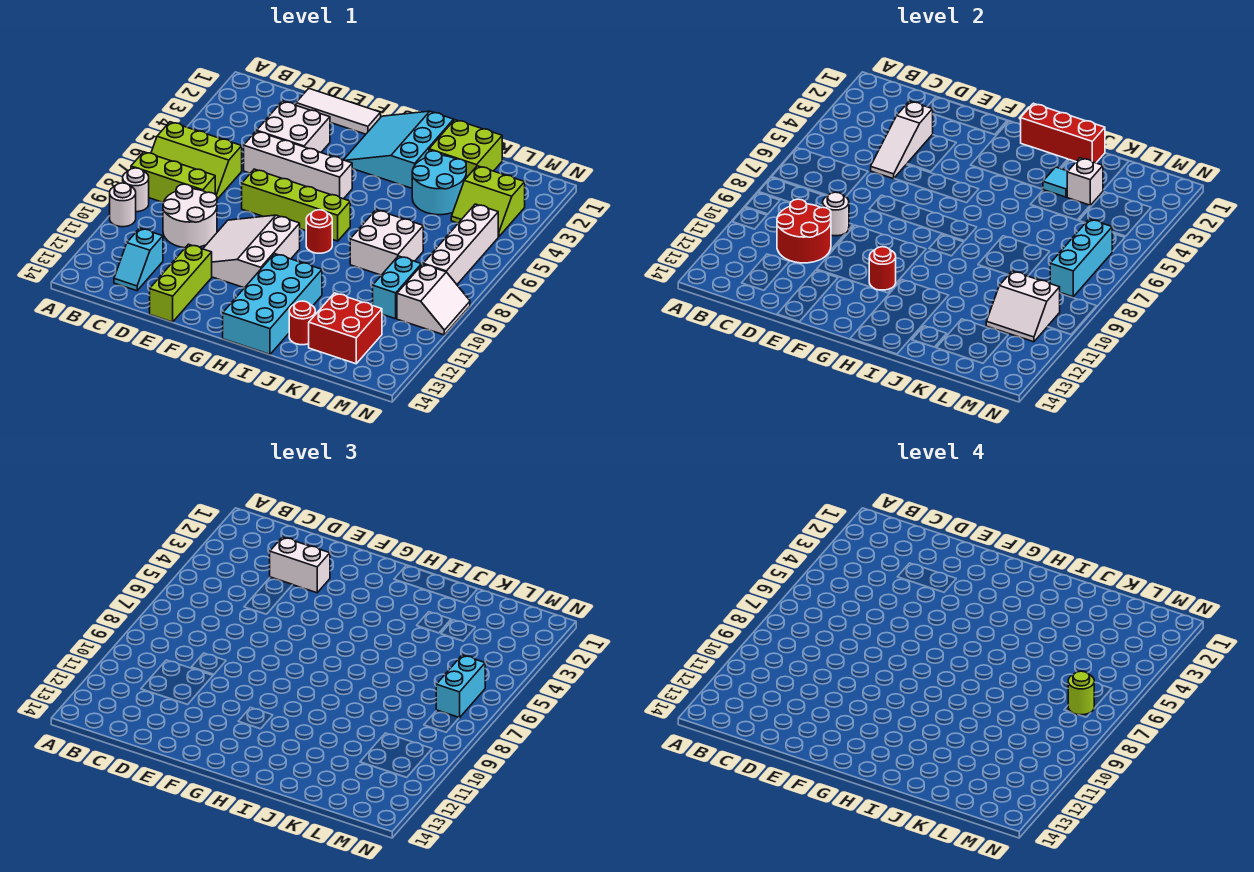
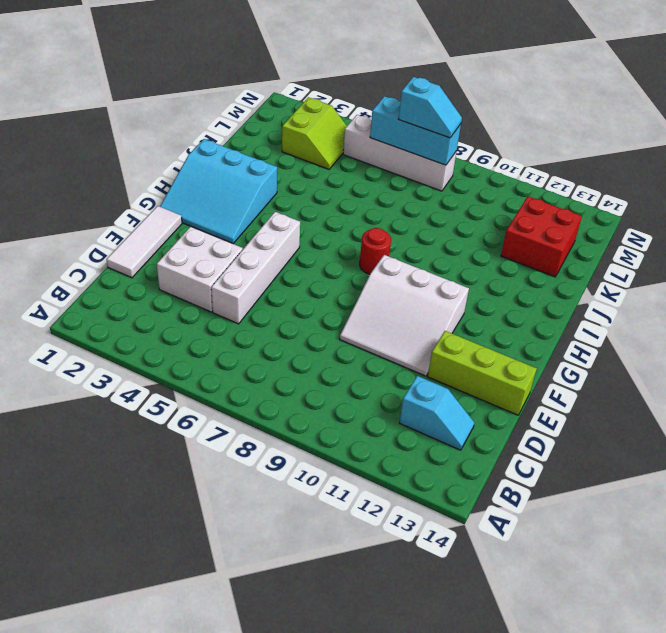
cyan 1x2 slope [398,77,462,138] -> cyan 1x2 brick [436,655,485,718]
none -> lime 2x3 slope [151,122,242,199]
none -> lime 1x3 brick [131,152,215,202]
none -> white 1x1 round brick [123,168,149,212]
none -> white 1x1 round brick [110,183,136,227]

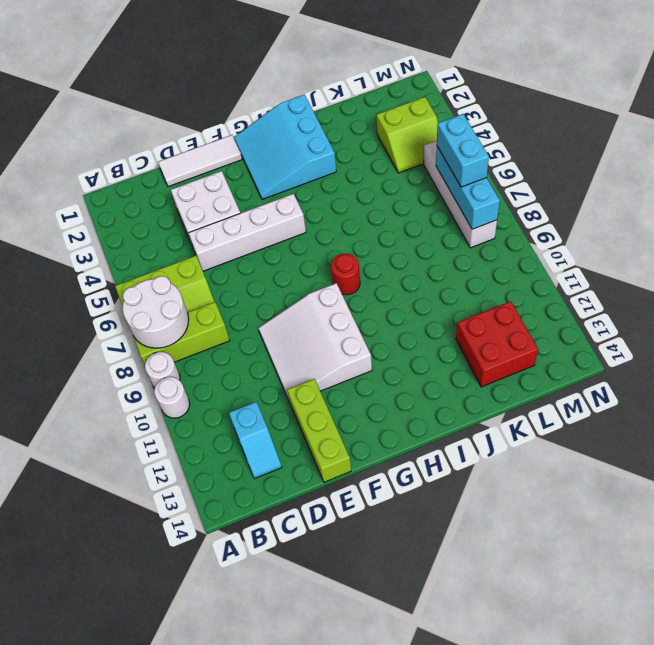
white 2x2 round brick [123,276,189,348] -> white 2x2 round brick moved to [163,184,217,248]
none -> lime 1x4 brick [242,169,350,241]
none -> cyan 2x4 brick [223,254,322,354]
none -> lime 2x2 brick [429,120,502,178]
none -> cyan 2x2 round brick [412,151,466,215]

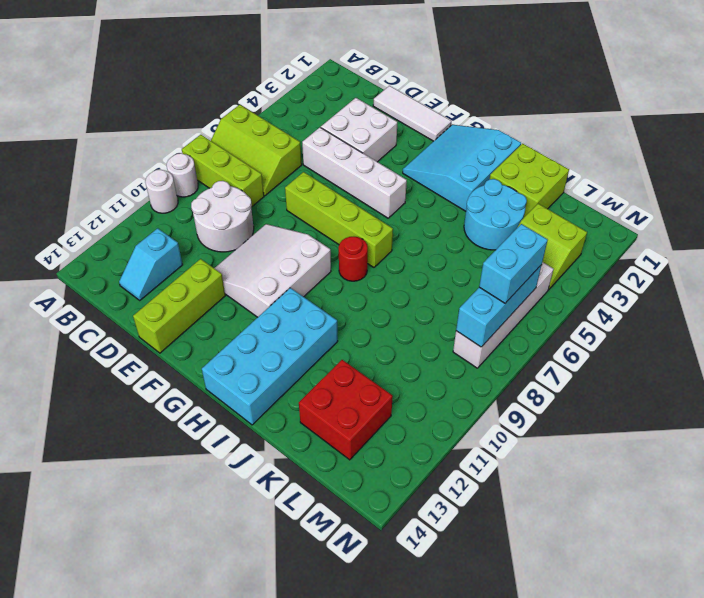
none -> white 2x2 brick [350,210,423,275]
none -> red 1x1 round brick [289,301,315,345]
none -> cyan 1x2 brick [373,256,421,319]
none -> white 2x2 slope [397,264,470,335]

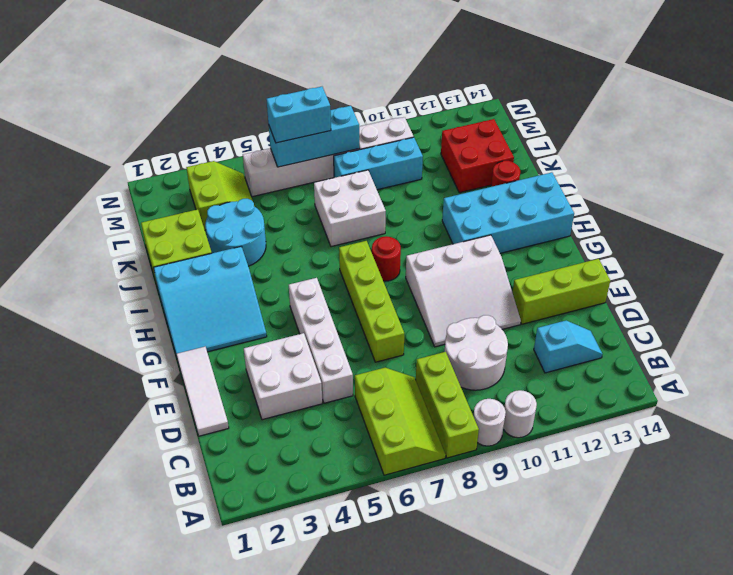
cyan 1x3 brick [334,137,423,190] -> cyan 1x2 brick [373,256,421,319]
none -> red 2x2 round brick [777,199,831,263]
none -> white 1x3 slope [871,101,933,179]
none -> white 1x1 round brick [823,192,849,236]
none -> red 1x1 round brick [869,247,896,290]

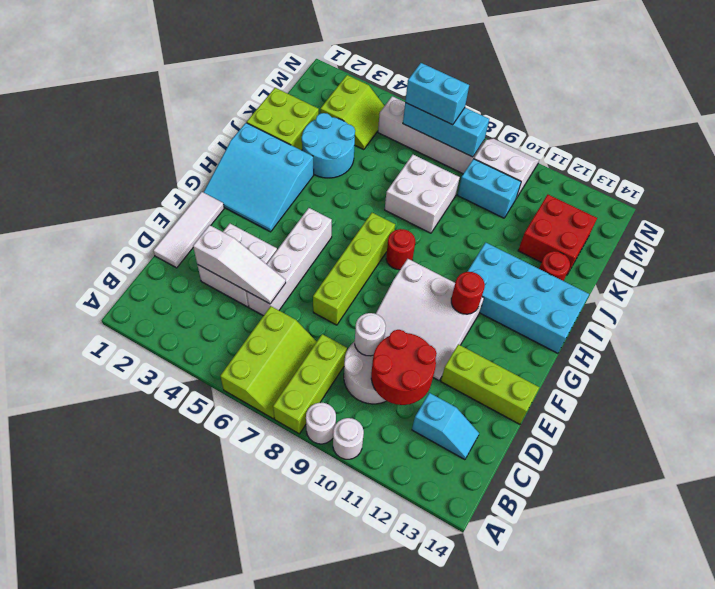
none -> red 1x3 brick [1021,103,1105,163]
none -> cyan 1x1 tile [1043,167,1068,197]
none -> white 1x1 brick [1067,158,1103,205]
none -> white 2x2 slope [986,271,1060,342]

